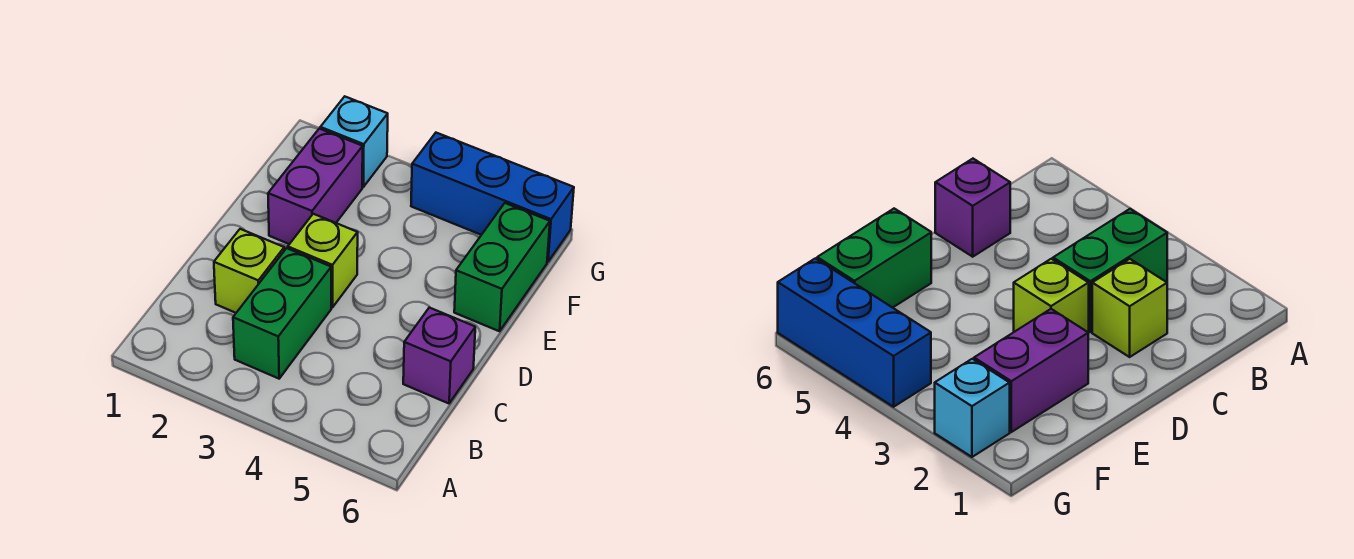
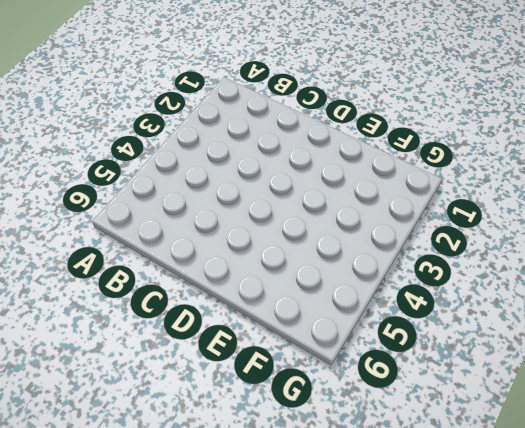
none -> green 1x2 brick [233,248,331,379]
none -> lime 1x1 brick [214,229,284,313]

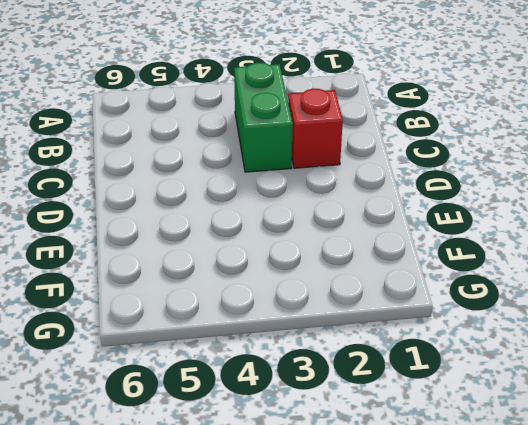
red 1x1 brick [288,89,343,168] -> lime 1x1 brick [214,229,284,313]
none -> purple 1x1 brick [403,308,475,403]
none -> lime 1x1 brick [288,214,358,307]

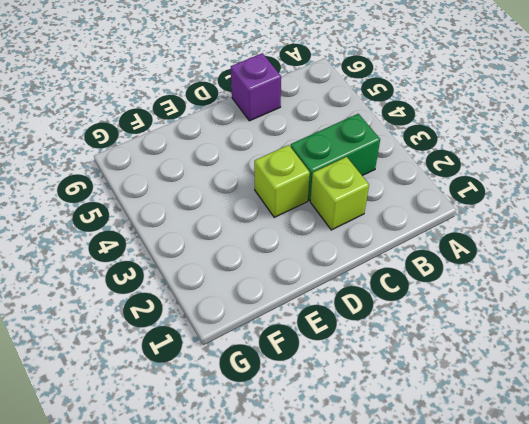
none -> purple 1x2 brick [268,128,363,244]
none -> green 1x2 brick [454,203,550,331]

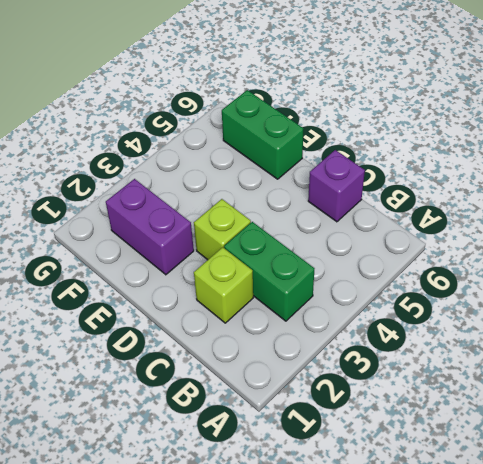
none -> cyan 1x1 brick [320,97,388,187]
none -> blue 1x3 brick [411,133,574,262]

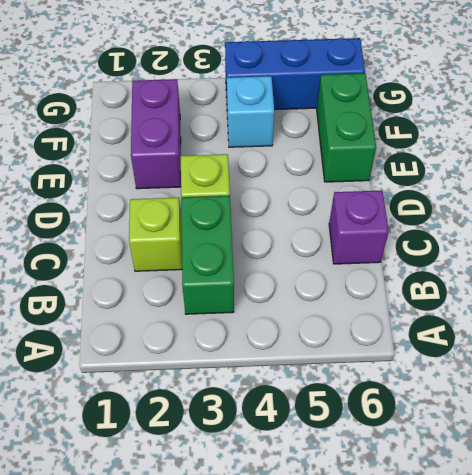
cyan 1x1 brick [227,76,274,147] -> cyan 1x1 brick moved to [320,97,388,187]

